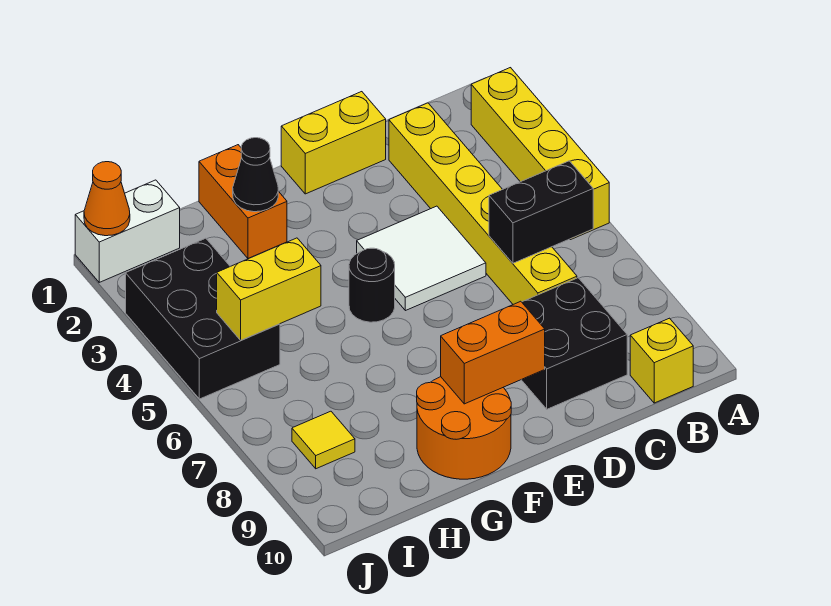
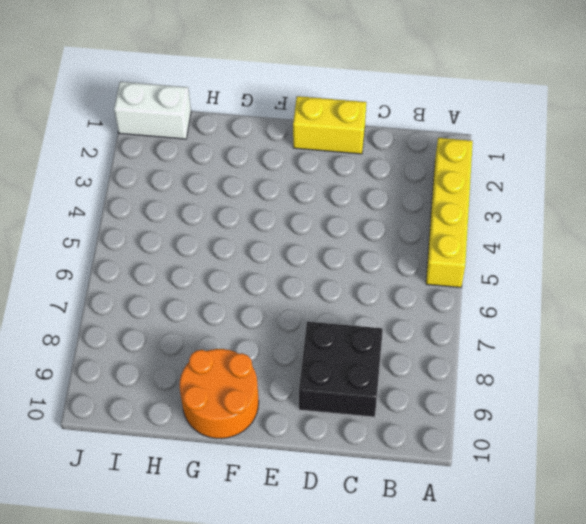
none -> yellow 1x1 brick [630,318,693,403]
none -> yellow 1x6 brick [389,103,577,304]
none -> white 2x2 tile [357,206,486,311]

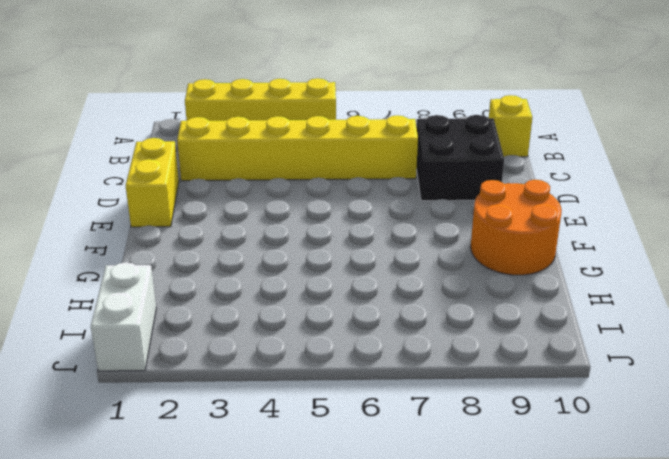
none -> white 2x2 tile [357,206,486,311]
none -> black 1x1 round brick [349,248,395,322]
none -> orange 1x2 brick [199,145,287,259]

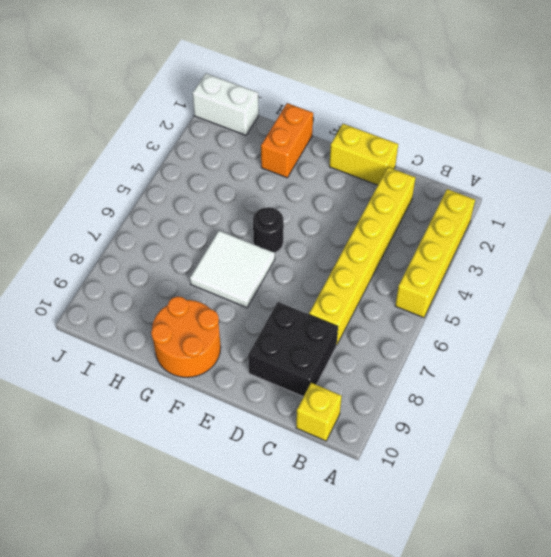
white 2x2 tile [190,231,275,308] -> white 2x2 tile moved to [357,206,486,311]
none -> black 2x3 brick [126,238,280,399]
none -> yellow 1x1 tile [292,411,355,469]
none -> black 1x2 brick [489,161,593,263]

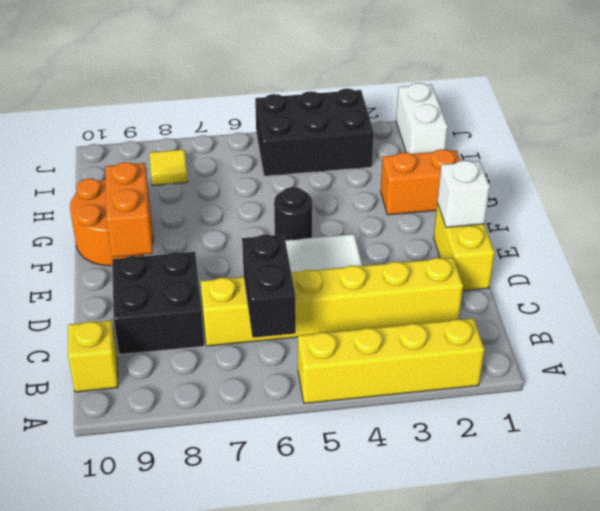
white 1x1 brick [437,160,490,228] -> none
none -> black 1x1 cone [233,138,278,212]
none -> yellow 1x2 brick [217,238,321,340]
none -> orange 1x1 cone [84,162,130,236]

